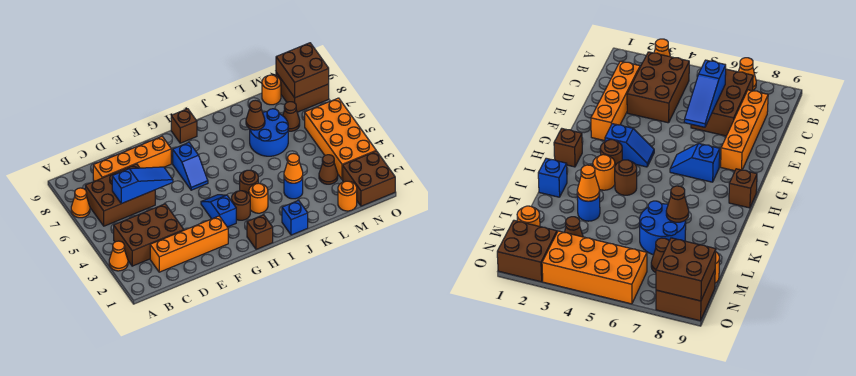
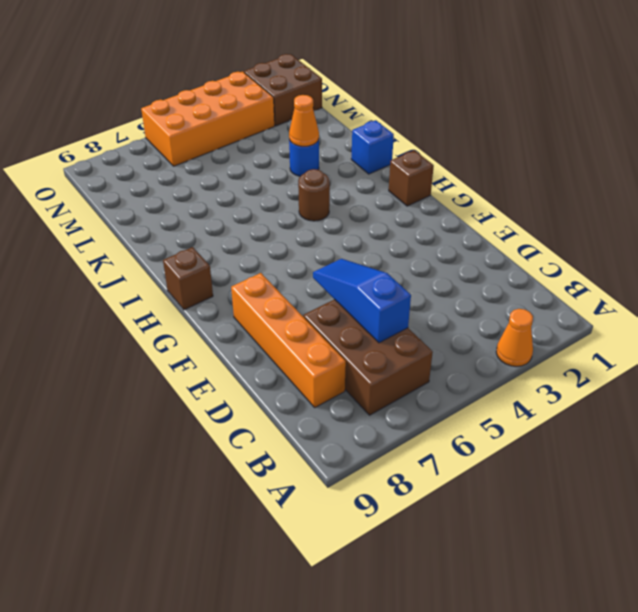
none -> orange 1x1 cone [71,188,90,218]
none -> brown 2x3 brick [114,204,184,266]
none -> orange 1x4 brick [150,216,228,272]

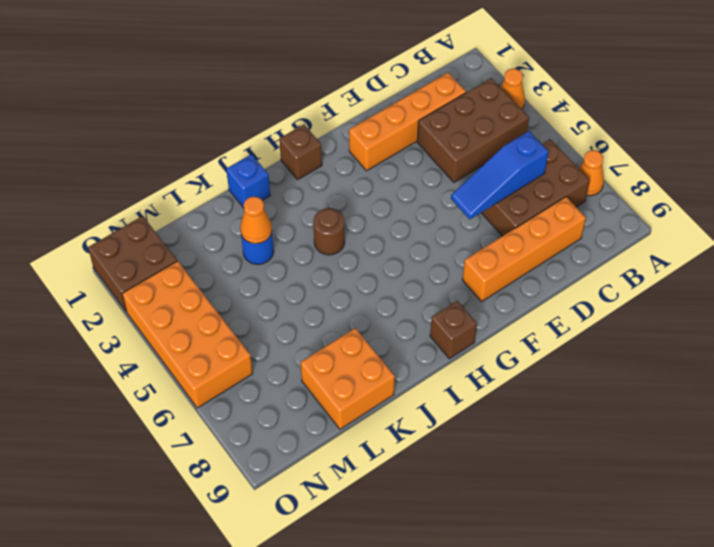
orange 2x2 brick [301,328,395,429] -> none
none -> blue 1x2 slope [201,195,236,227]
none -> blue 1x2 slope [173,142,208,190]
none -> brown 1x1 round brick [232,191,250,220]

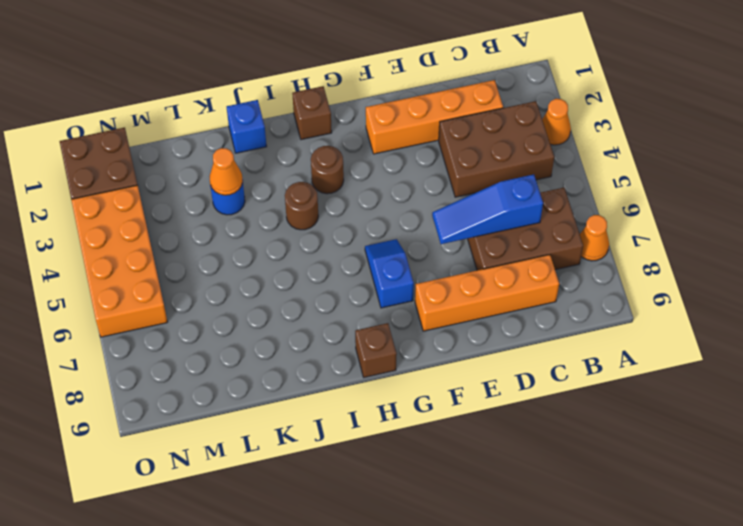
none -> blue 1x2 slope [201,195,236,227]
none -> orange 1x1 round brick [249,183,268,213]
none -> blue 2x2 round brick [250,109,288,156]

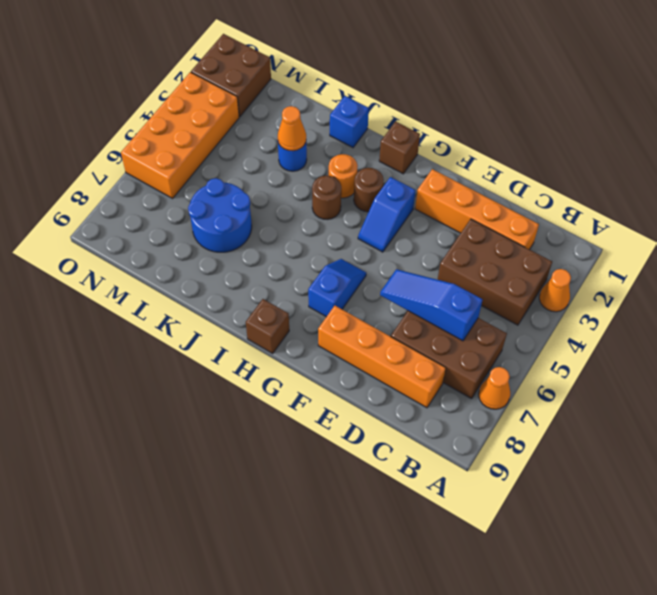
none -> orange 1x1 round brick [338,181,357,211]
none -> brown 1x1 cone [319,155,338,184]
none -> brown 1x1 cone [283,102,300,131]

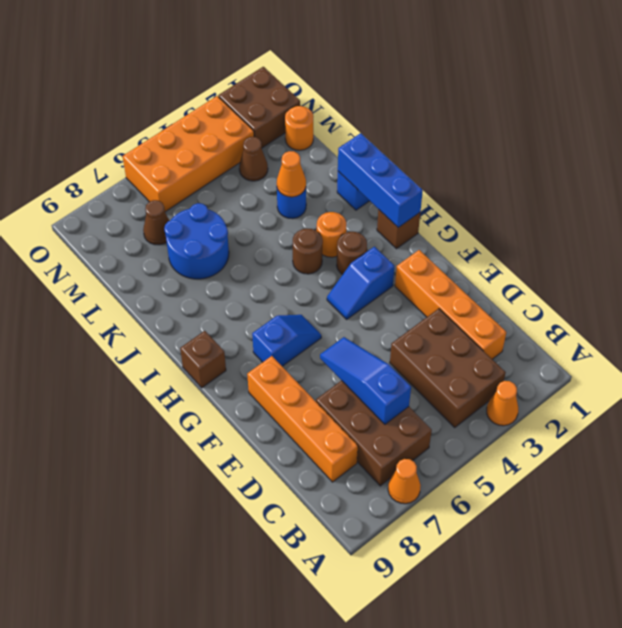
blue 1x3 brick [338,133,423,228] -> none
none -> orange 1x1 round brick [262,75,281,105]
none -> brown 2x2 brick [276,73,329,112]
none -> brown 1x1 cone [246,100,265,130]

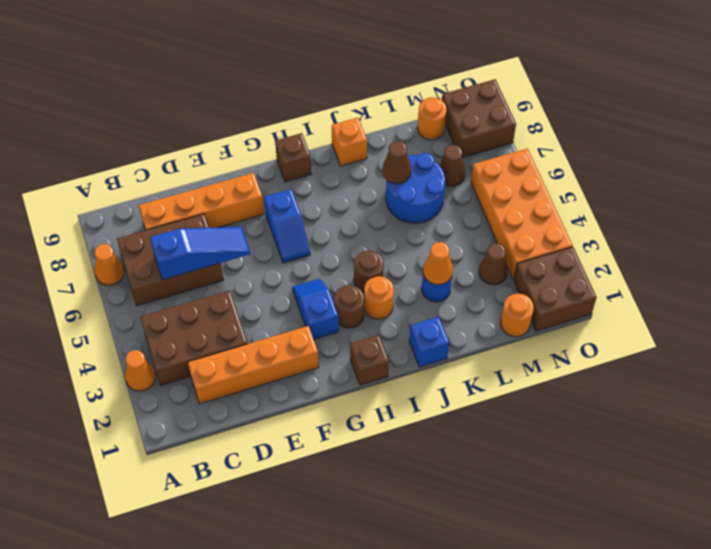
orange 1x1 brick [332,118,367,166] -> none
none -> brown 2x2 brick [276,43,329,98]

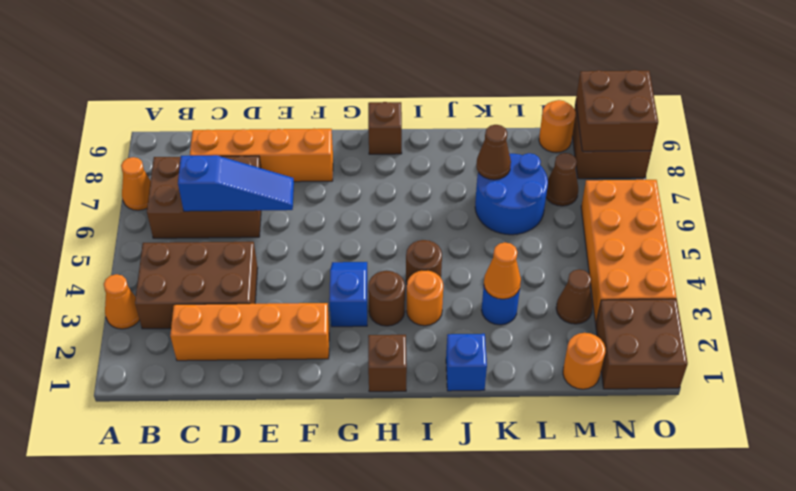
none -> blue 1x2 slope [173,142,208,190]

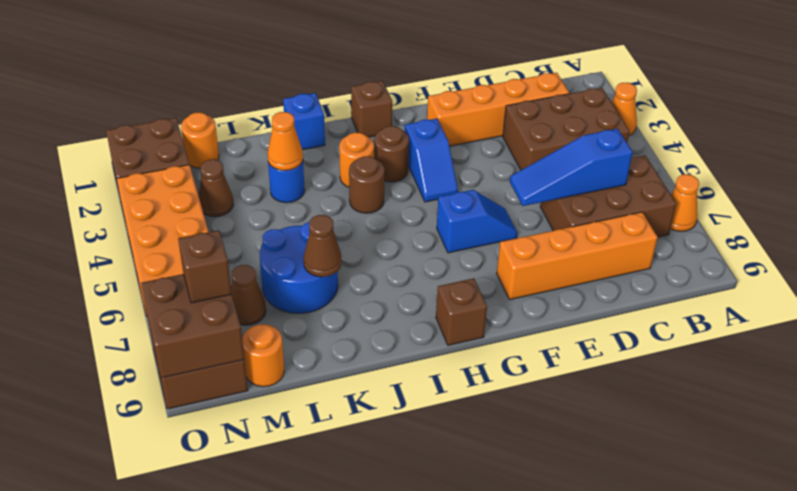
blue 1x2 slope [437,190,517,253] -> blue 1x2 slope turned to [173,142,208,190]
brown 1x1 brick [178,230,232,303] -> none

